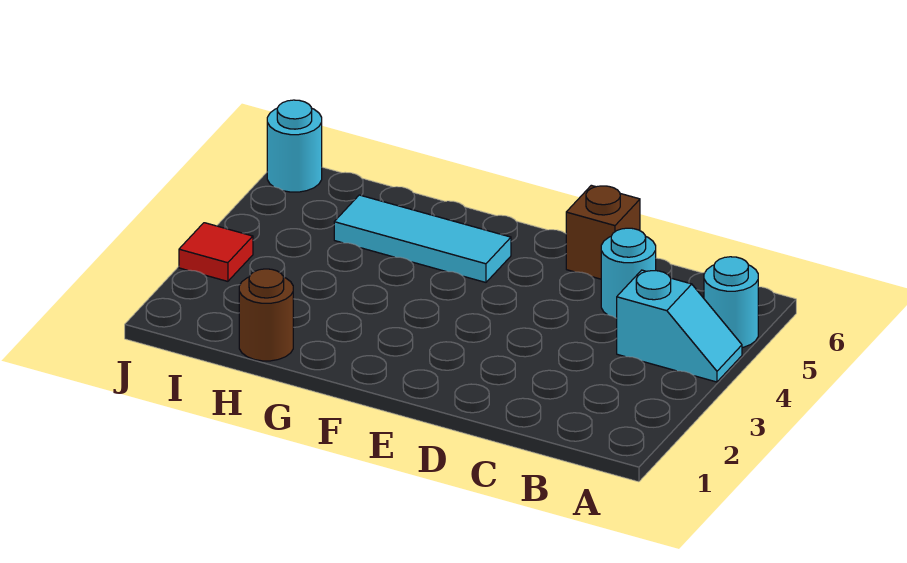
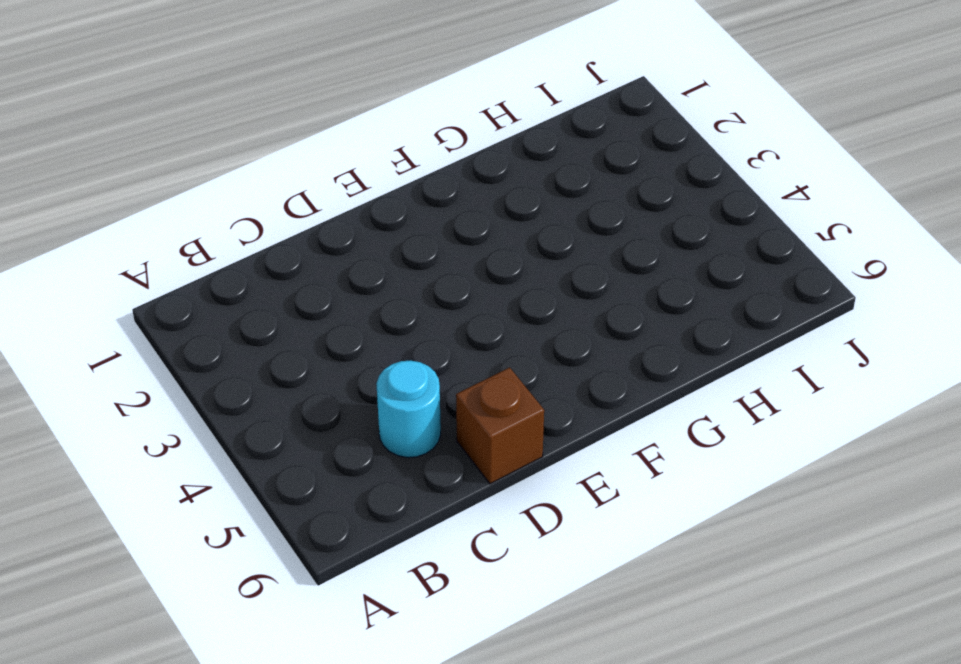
none -> cyan 1x2 slope [617,270,742,382]
none -> cyan 1x1 round brick [704,257,758,348]

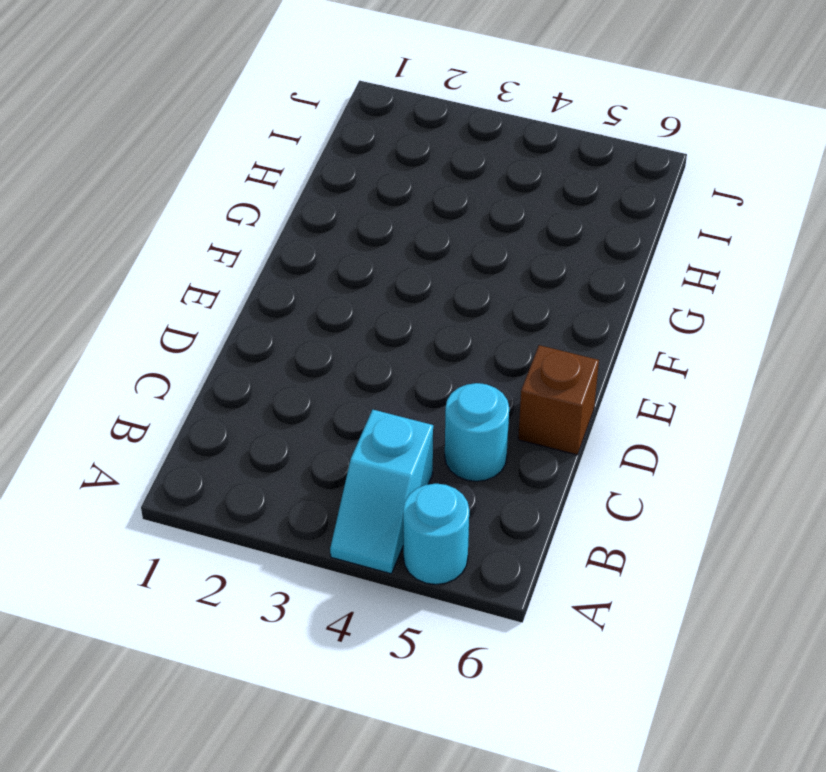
none -> cyan 1x3 tile [334,195,511,282]
none -> brown 1x1 round brick [239,269,293,361]

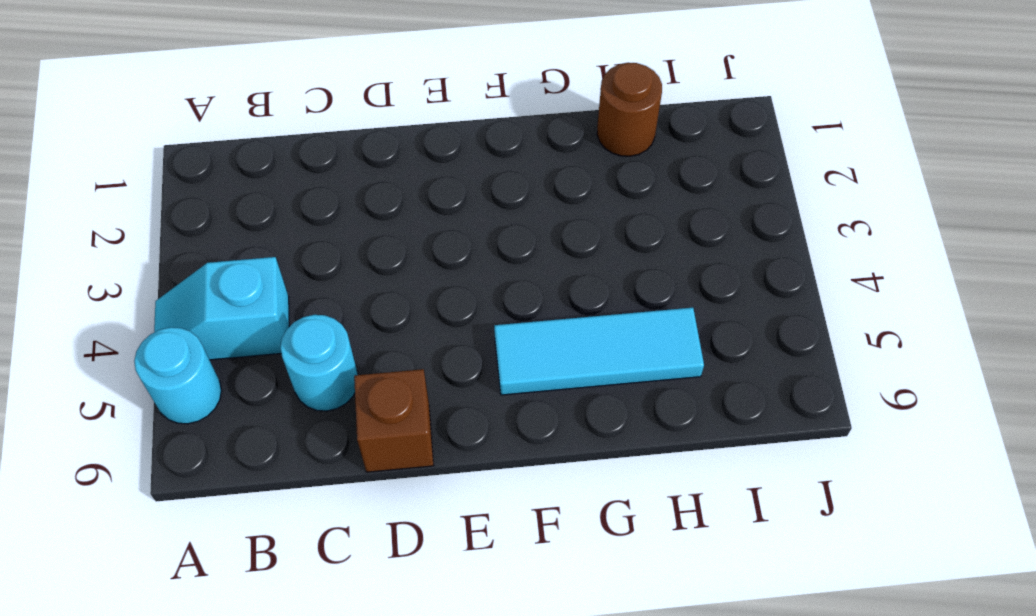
none -> red 1x1 tile [179,223,253,281]
none -> cyan 1x1 round brick [267,100,322,192]

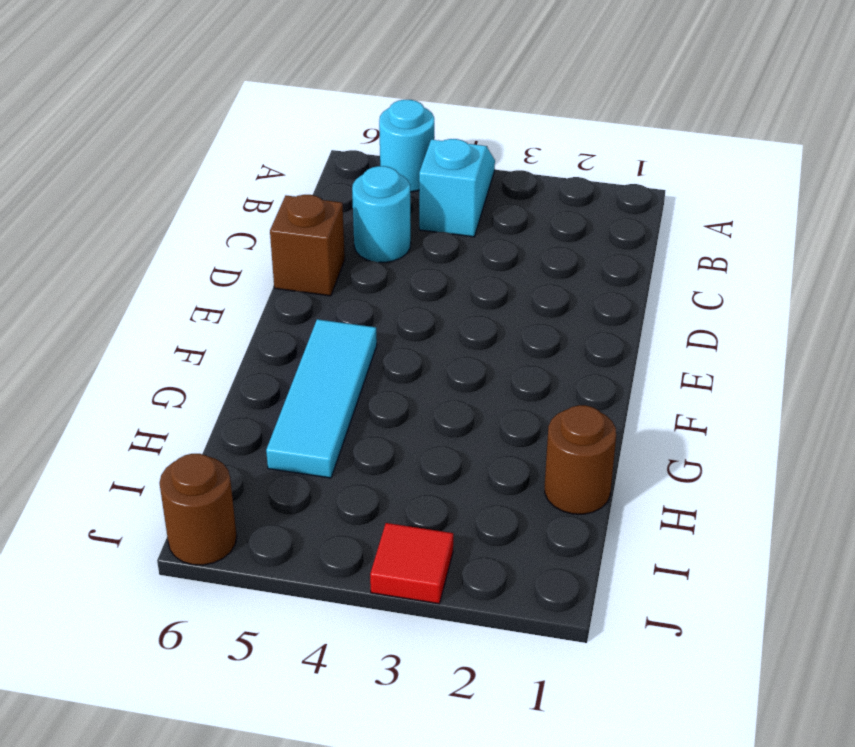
brown 1x1 round brick [160,454,237,565] -> cyan 1x1 round brick [267,100,322,192]

